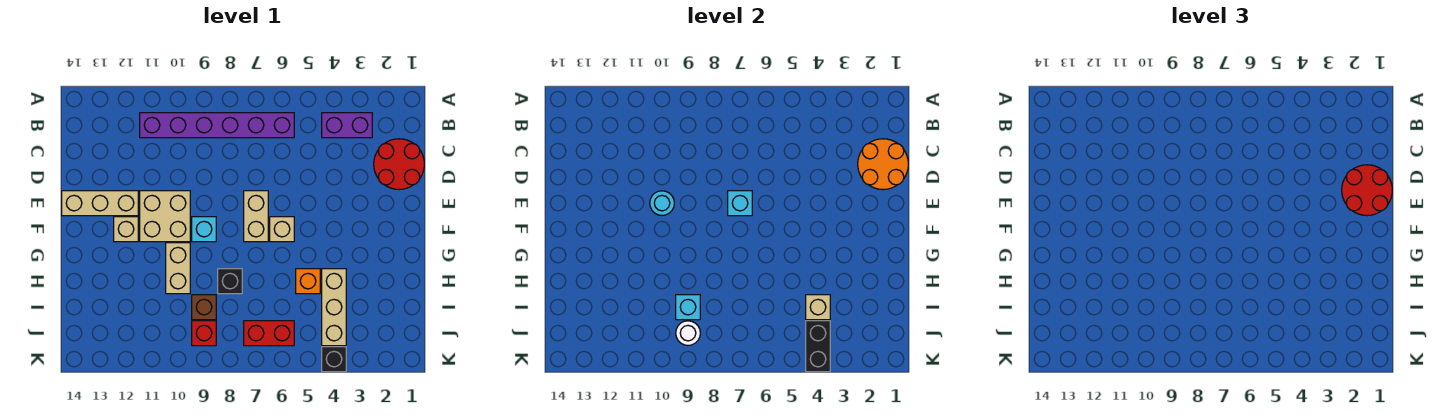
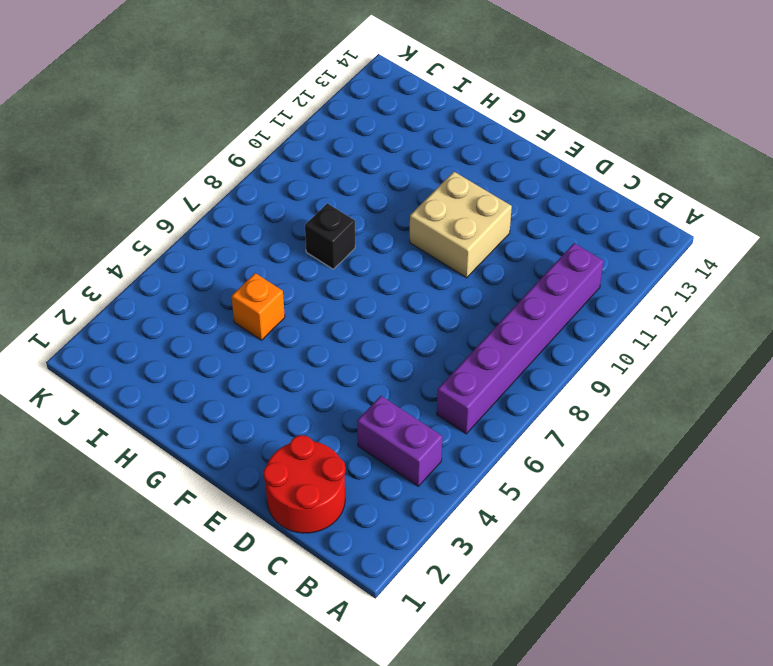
purple 1x2 brick [357,396,442,486] -> purple 1x2 brick turned to [322,113,372,138]
none -> tan 1x2 brick [244,191,268,242]
none -> tan 1x3 brick [62,191,138,216]
none -> tan 1x1 brick [270,217,294,242]

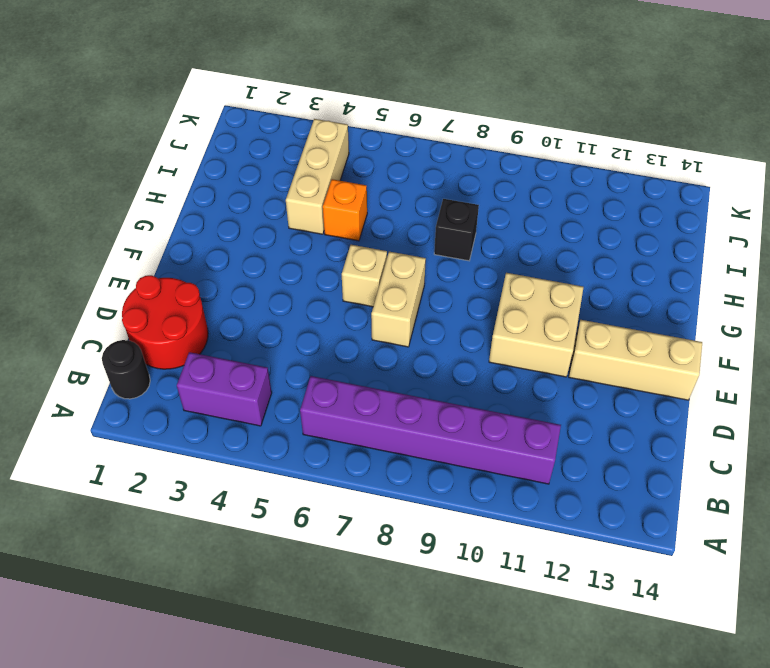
black 1x1 round brick [102,340,150,399] -> none
none -> cyan 1x1 brick [192,217,216,242]
none -> tan 1x1 brick [114,217,138,242]
none -> tan 1x2 brick [166,243,190,294]

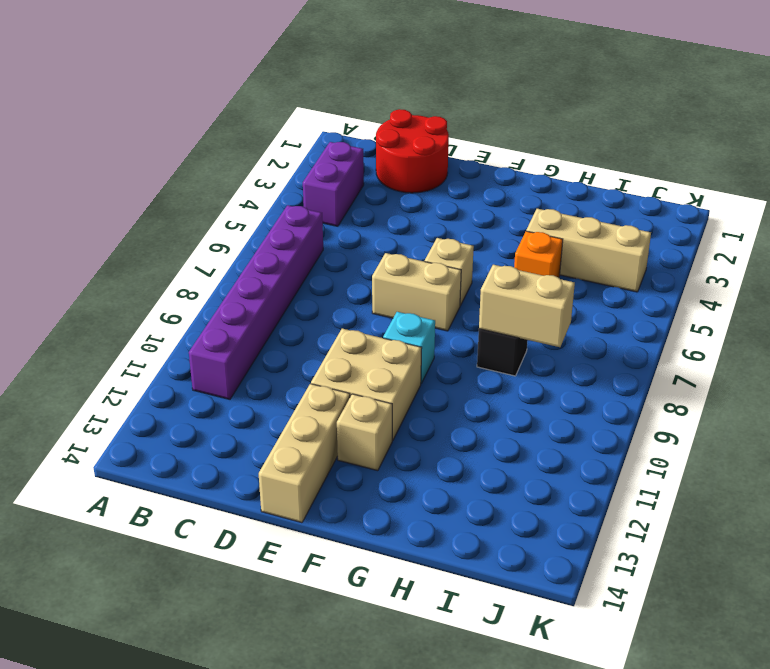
tan 1x2 brick [479,265,575,347] -> tan 1x2 brick moved to [166,243,190,294]
none -> brown 1x1 brick [192,295,216,320]
none -> red 1x2 brick [244,321,294,346]
none -> red 1x1 brick [192,321,216,346]

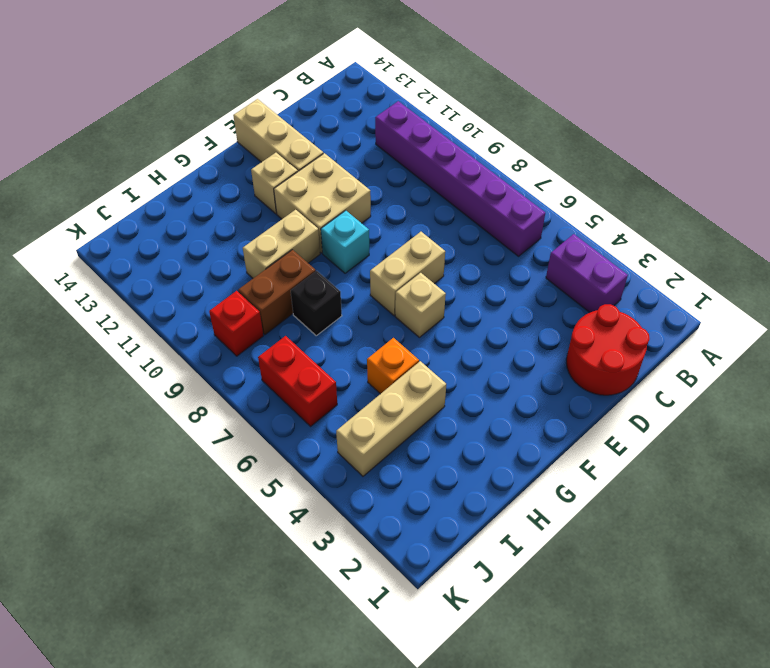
brown 1x2 brick [238,250,316,335] -> brown 1x1 brick [192,295,216,320]
none -> black 1x1 brick [322,347,346,372]
none -> orange 2x2 round brick [858,139,908,190]
none -> cyan 1x1 brick [728,191,752,216]

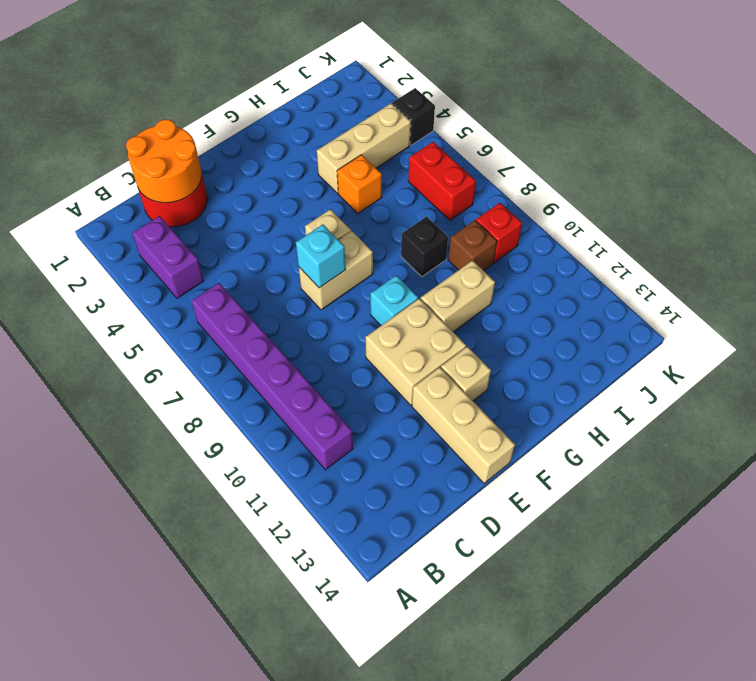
none -> cyan 1x1 round brick [650,191,674,215]
none -> tan 1x1 brick [806,295,830,320]
none -> cyan 1x1 brick [676,295,700,320]

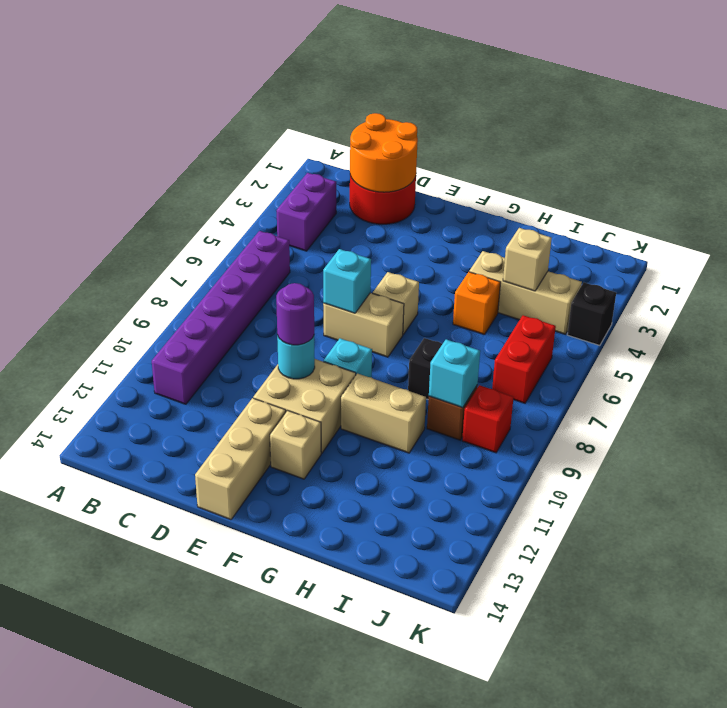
purple 1x1 round brick [276,283,314,345] -> none
none -> black 1x2 brick [806,321,830,372]
none -> white 1x1 round brick [676,321,700,345]
none -> red 2x2 round brick [1342,165,1392,216]

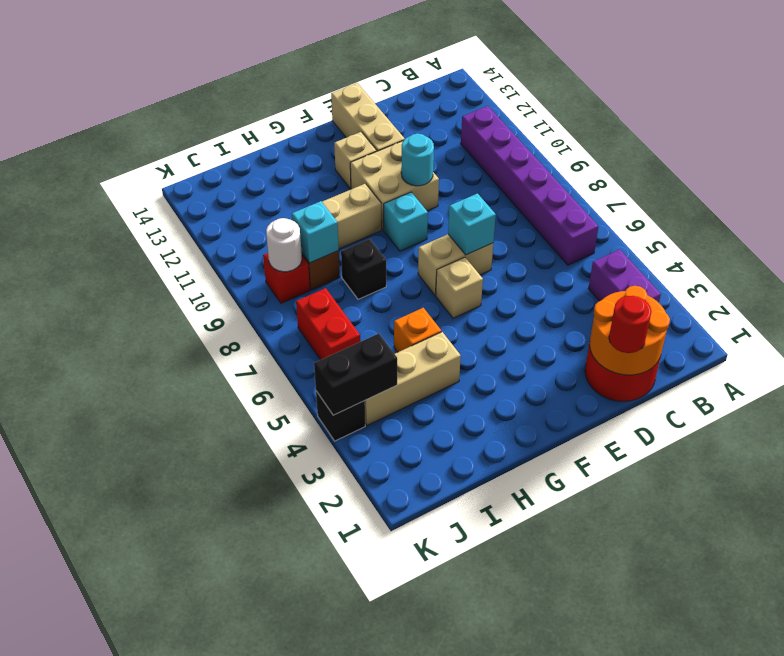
red 1x1 round brick [609,296,652,353] -> red 2x2 round brick [1342,165,1392,216]
none -> tan 1x1 brick [806,295,830,320]

